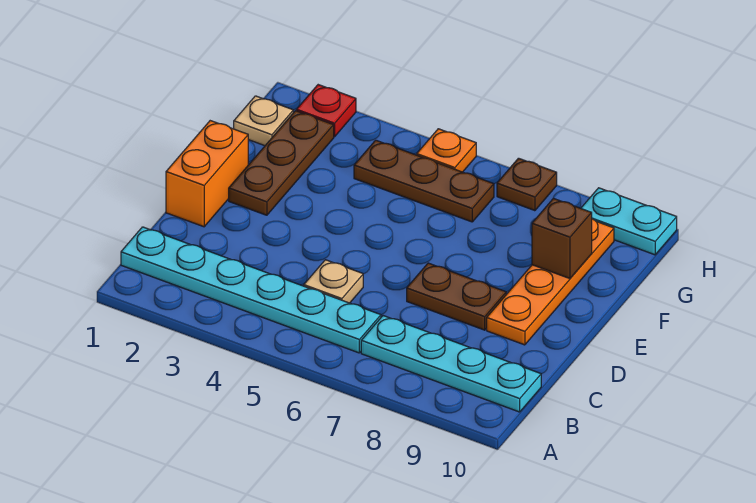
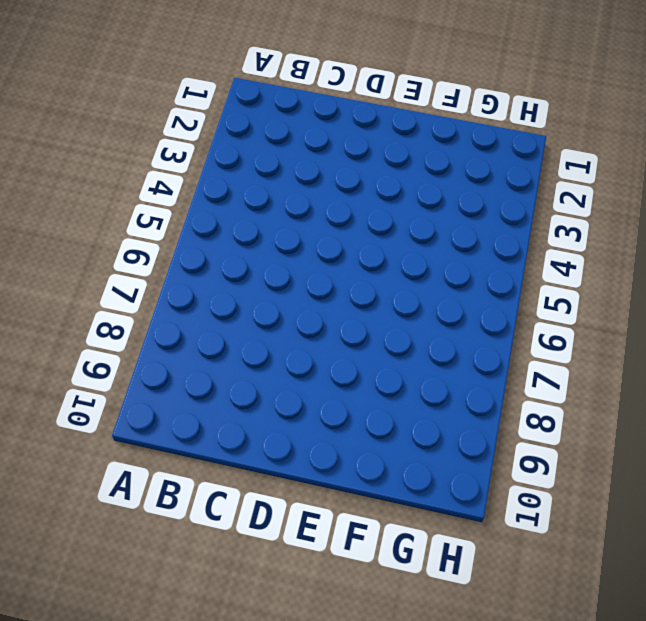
none -> cyan 1x6 plate [121,227,381,353]
none -> cyan 1x4 plate [361,316,541,412]
none -> tan 1x1 plate [304,260,363,303]

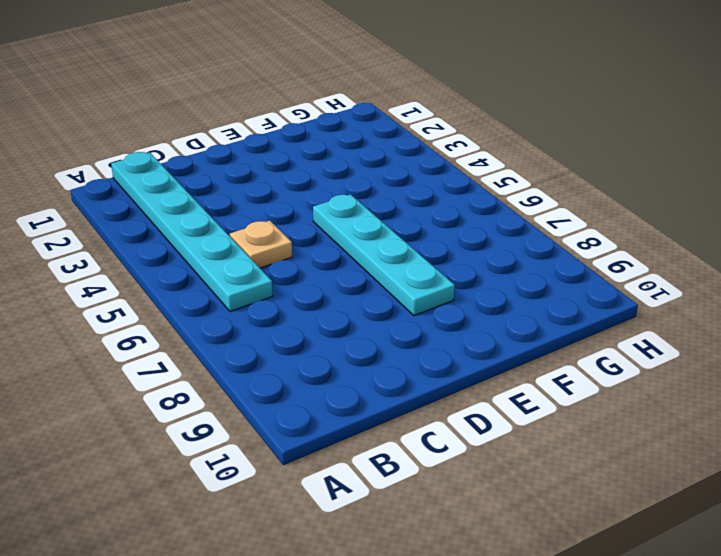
cyan 1x4 plate [313,194,455,316] -> cyan 1x4 plate moved to [361,316,541,412]
none -> orange 1x2 brick [166,121,248,227]
none -> brown 1x2 plate [407,263,506,330]
none -> orange 1x4 plate [487,219,614,345]

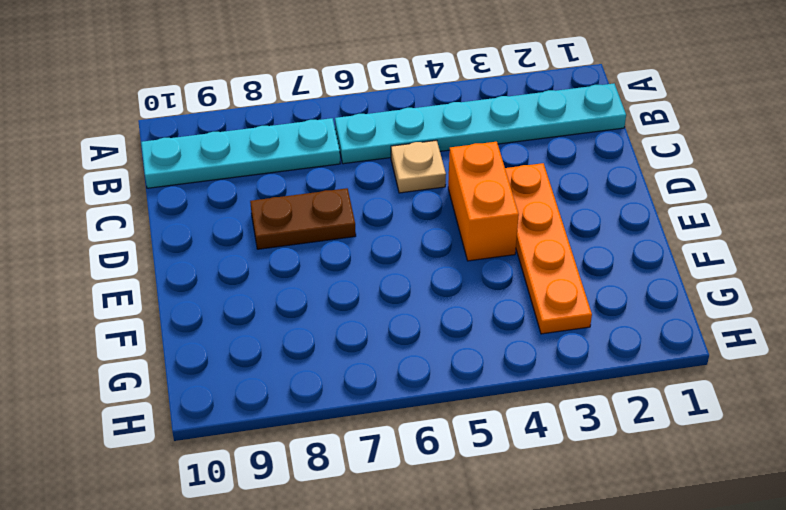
orange 1x4 plate [505,163,592,334] -> orange 1x4 plate moved to [487,219,614,345]
orange 1x2 brick [448,142,519,261] -> orange 1x2 brick moved to [166,121,248,227]
none -> brown 1x3 plate [229,111,334,215]
none -> tan 1x1 plate [234,96,293,146]
none -> brown 1x3 plate [354,140,494,222]

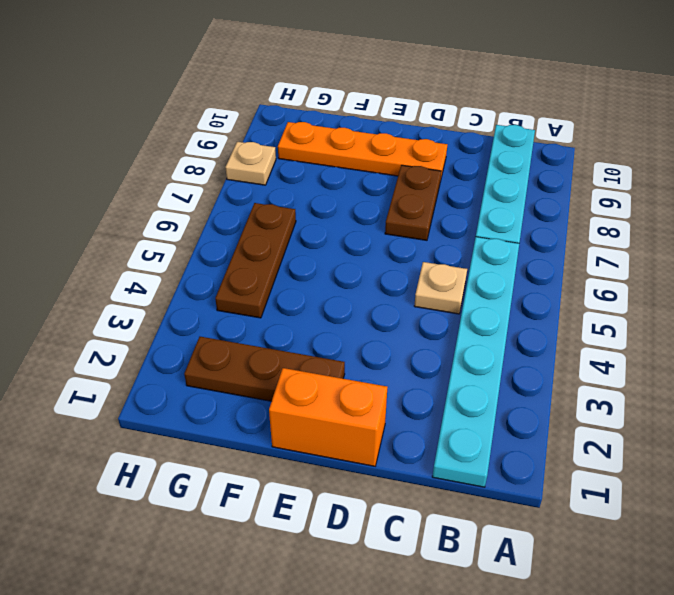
tan 1x1 plate [225,142,276,185] -> tan 1x1 plate moved to [234,96,293,146]
none -> red 1x1 plate [296,85,356,137]
none -> orange 1x1 plate [417,129,476,172]
none -> brown 1x1 plate [497,158,557,211]

